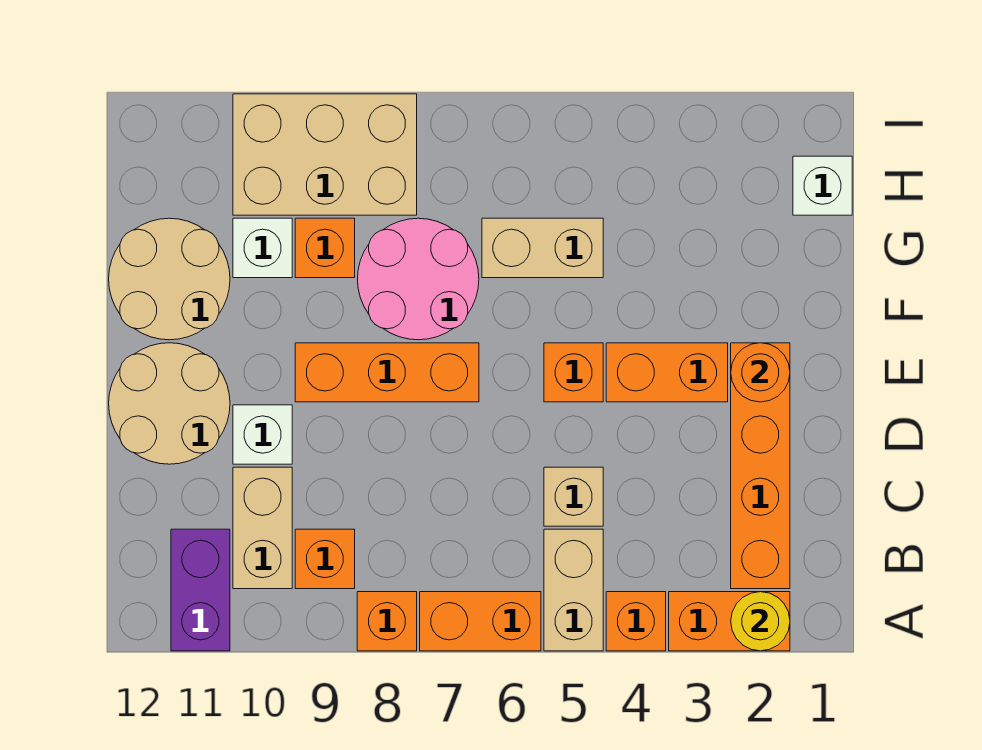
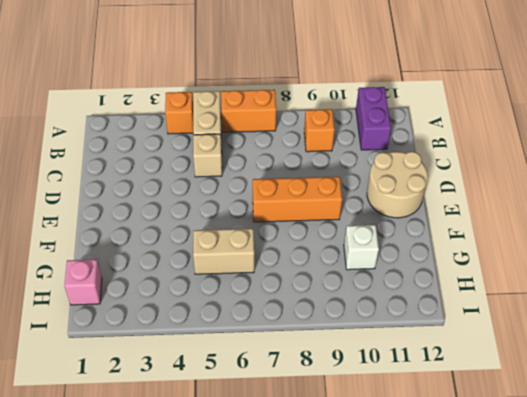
pink 1x1 brick [65,259,102,305] -> white 1x1 brick [793,156,852,215]
none -> orange 1x2 brick [669,592,790,651]
none -> orange 1x1 brick [357,592,417,651]
none -> orange 1x4 brick [731,343,790,589]

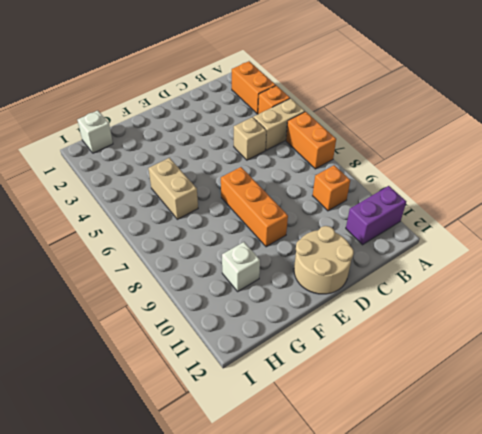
none -> orange 1x1 brick [357,592,417,651]
none -> orange 1x4 brick [731,343,790,589]
none -> tan 1x2 brick [233,467,292,589]

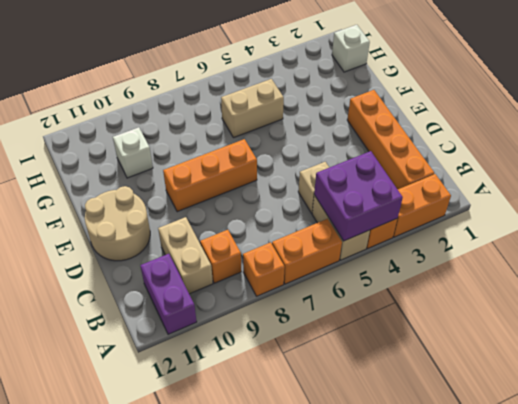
purple 2x2 brick [314,151,403,241] -> none
none -> white 1x1 brick [233,405,292,464]
none -> orange 1x2 brick [606,343,728,402]
none -> orange 1x1 brick [544,343,603,402]

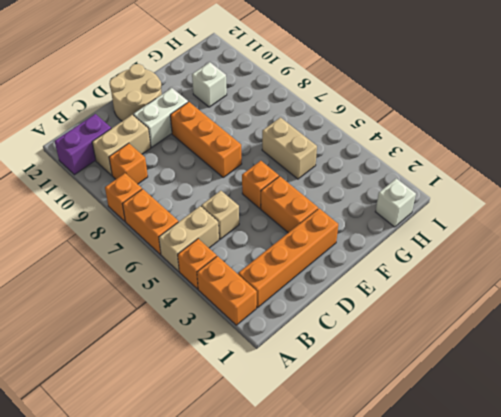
white 1x2 brick [133,88,188,147] -> white 1x1 brick [233,405,292,464]
none -> pink 2x2 round brick [358,218,479,340]
none -> tan 2x2 round brick [109,218,230,340]
none -> orange 1x1 brick [295,218,355,278]

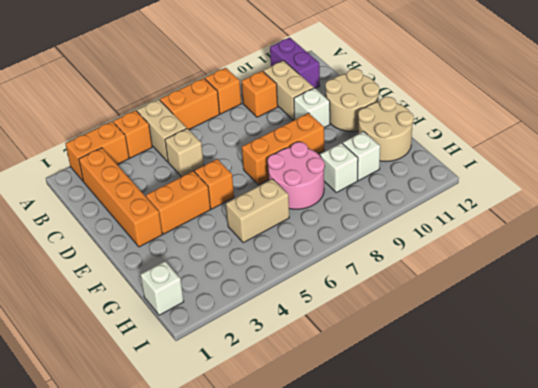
white 1x1 brick [320,143,358,193] -> orange 1x1 brick [295,218,355,278]
none -> tan 2x3 brick [233,94,417,215]
none -> yellow 1x1 round brick [731,592,790,651]
none -> orange 1x1 round brick [731,343,790,402]

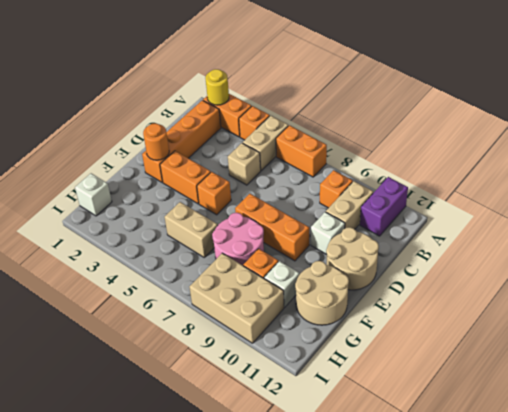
none -> orange 1x1 brick [357,592,417,651]

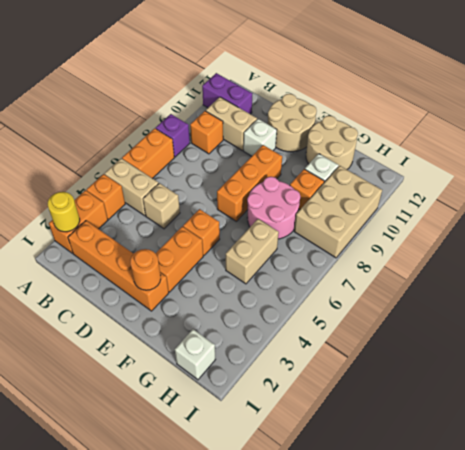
purple 1x1 brick [156,114,190,157] -> orange 1x1 brick [357,592,417,651]

